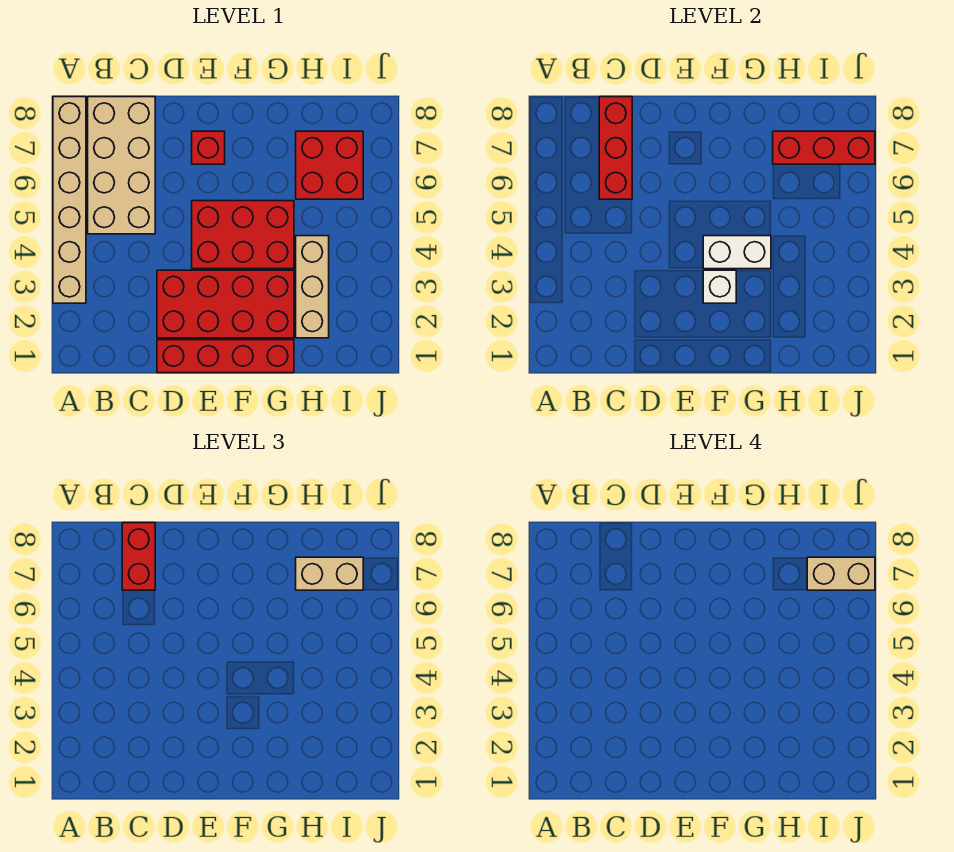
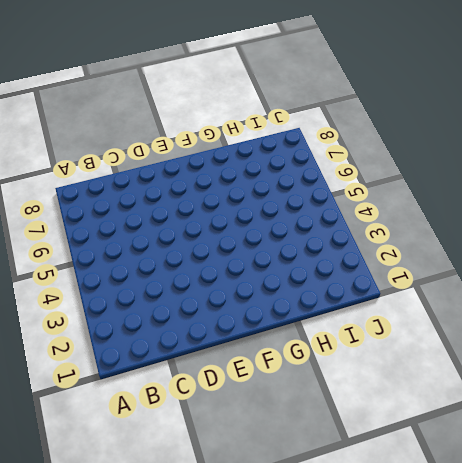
none -> tan 1x6 brick [53,97,86,303]
none -> tan 2x4 brick [88,97,155,234]
none -> red 1x4 brick [157,340,294,373]

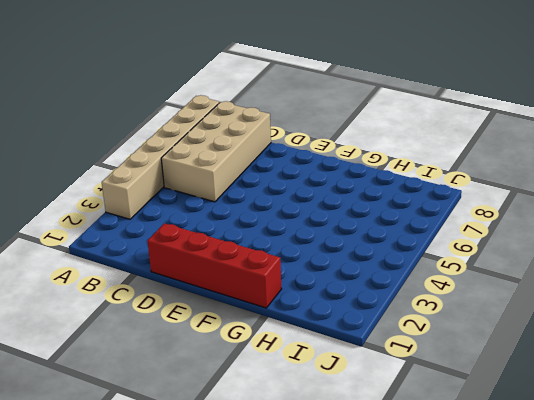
none -> red 2x4 brick [157,270,294,338]
none -> red 2x3 brick [192,201,294,269]
none -> red 1x1 brick [192,131,225,164]

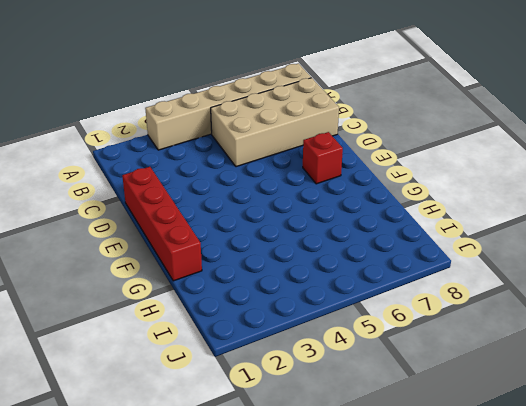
none -> red 2x4 brick [157,270,294,338]
none -> red 2x3 brick [192,201,294,269]
none -> tan 1x3 brick [296,236,329,338]

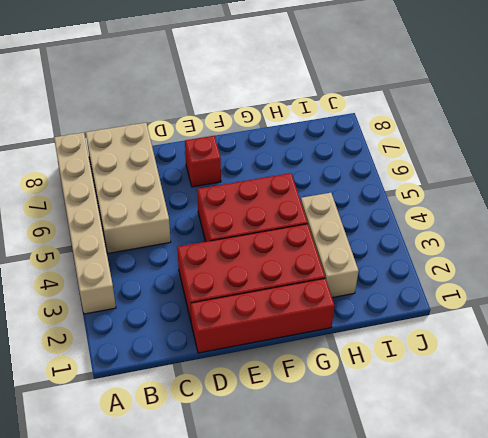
none -> red 2x2 brick [296,131,363,199]
none -> red 1x3 brick [599,97,632,199]
none -> white 1x1 brick [703,270,736,303]

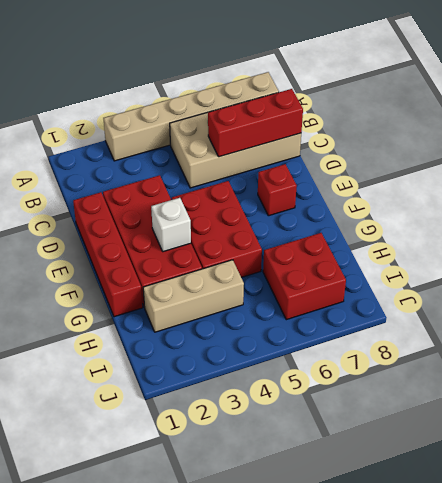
none -> white 1x2 brick [703,236,771,269]
none -> red 1x3 brick [773,131,875,164]
none -> red 1x2 brick [122,523,155,590]

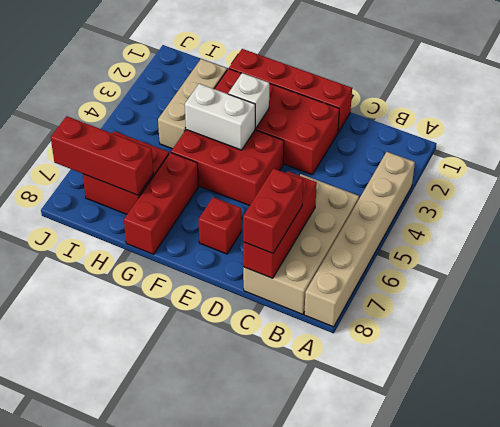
red 1x3 brick [124,153,198,254] -> none
none -> tan 1x2 brick [296,557,363,590]
none -> tan 1x2 brick [807,557,875,590]

